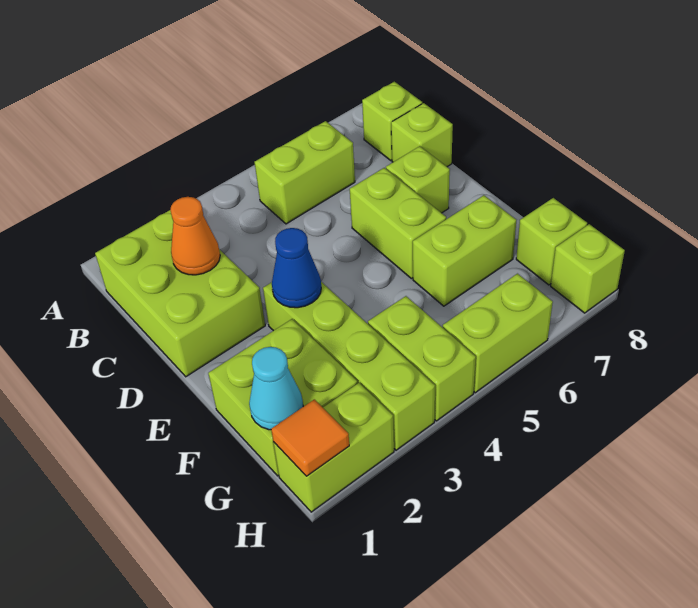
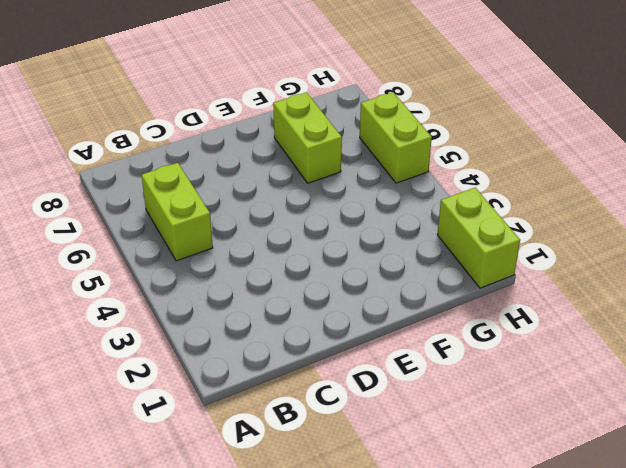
none -> lime 2x3 brick [95,210,265,377]
none -> lime 1x1 brick [362,82,422,160]
none -> lime 1x1 brick [391,103,453,167]

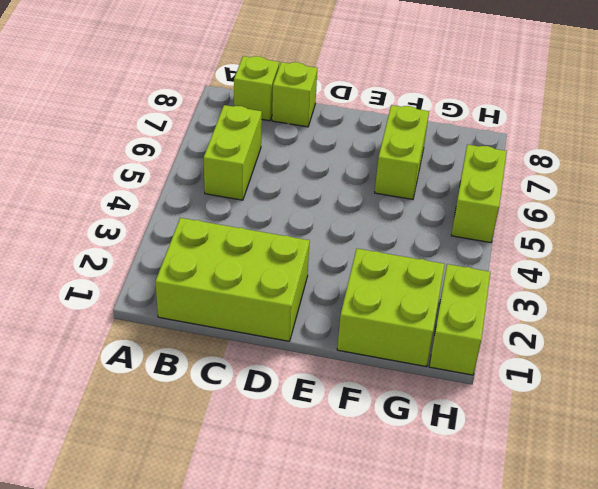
none -> lime 1x2 brick [350,168,446,279]
none -> lime 1x1 brick [386,146,450,213]
none -> lime 1x4 brick [263,282,435,450]

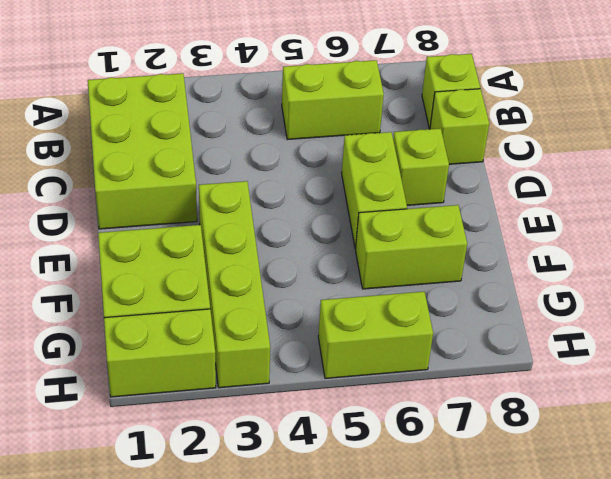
none -> lime 1x2 brick [368,296,476,421]
none -> lime 1x1 brick [516,198,587,285]
none -> lime 1x1 brick [551,224,625,313]

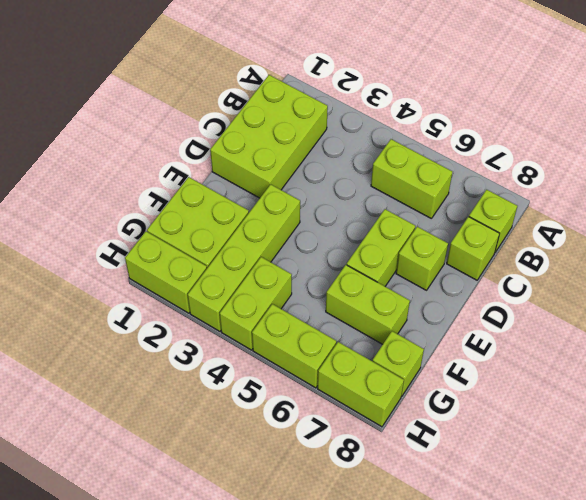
lime 1x2 brick [318,342,404,427] -> lime 1x1 brick [551,224,625,313]
none -> orange 1x1 cone [171,197,220,275]
none -> blue 1x1 cone [272,228,321,308]
none -> cyan 1x1 cone [249,347,303,430]

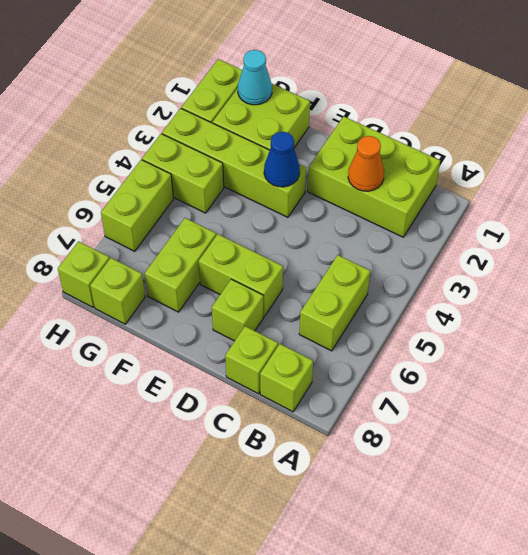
none -> orange 1x1 tile [271,399,349,476]

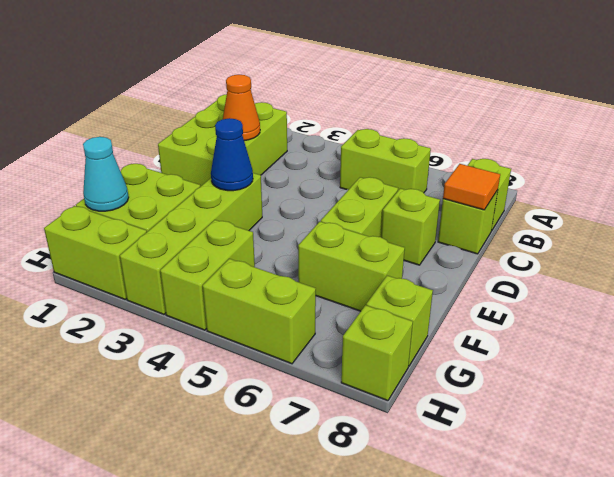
orange 1x1 tile [443,164,500,210] -> orange 1x1 tile moved to [271,399,349,476]

